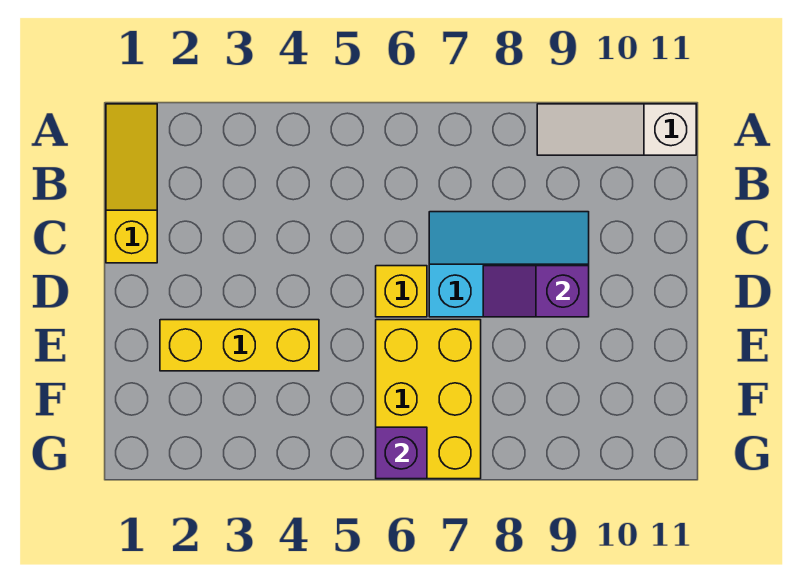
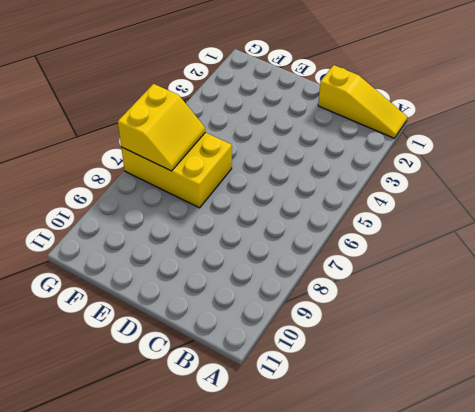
yellow 2x2 slope [118,84,205,171] -> purple 1x1 brick [376,427,427,479]
none -> white 1x3 slope [537,104,696,155]
none -> cyan 2x3 slope [429,212,589,317]

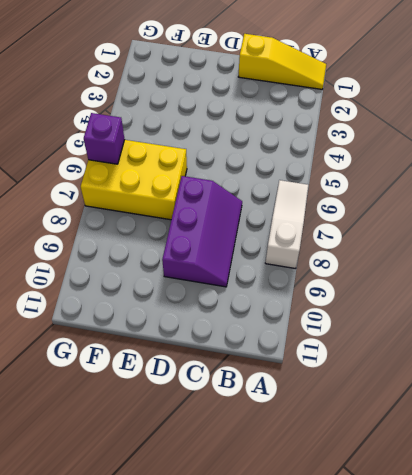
white 1x3 slope [265,180,308,269] -> white 1x3 slope moved to [537,104,696,155]
purple 2x3 slope [162,176,242,287] -> cyan 2x3 slope [429,212,589,317]
none -> yellow 1x1 brick [376,266,427,317]
none -> yellow 1x3 brick [160,320,319,371]

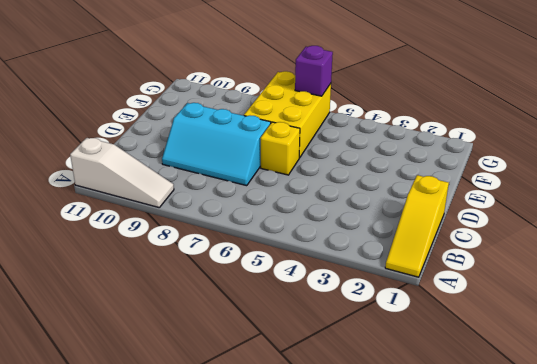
none -> yellow 1x3 brick [160,320,319,371]
none -> purple 1x2 slope [483,266,589,317]

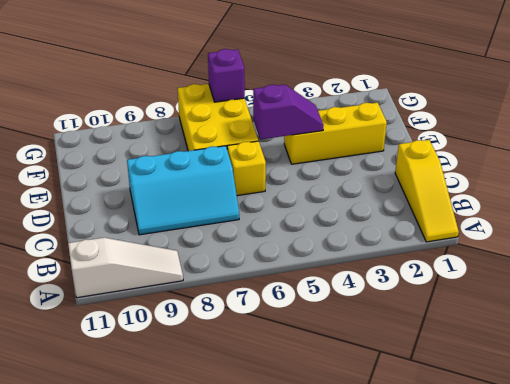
purple 1x2 slope [253,85,324,139] -> purple 1x2 slope moved to [483,266,589,317]

